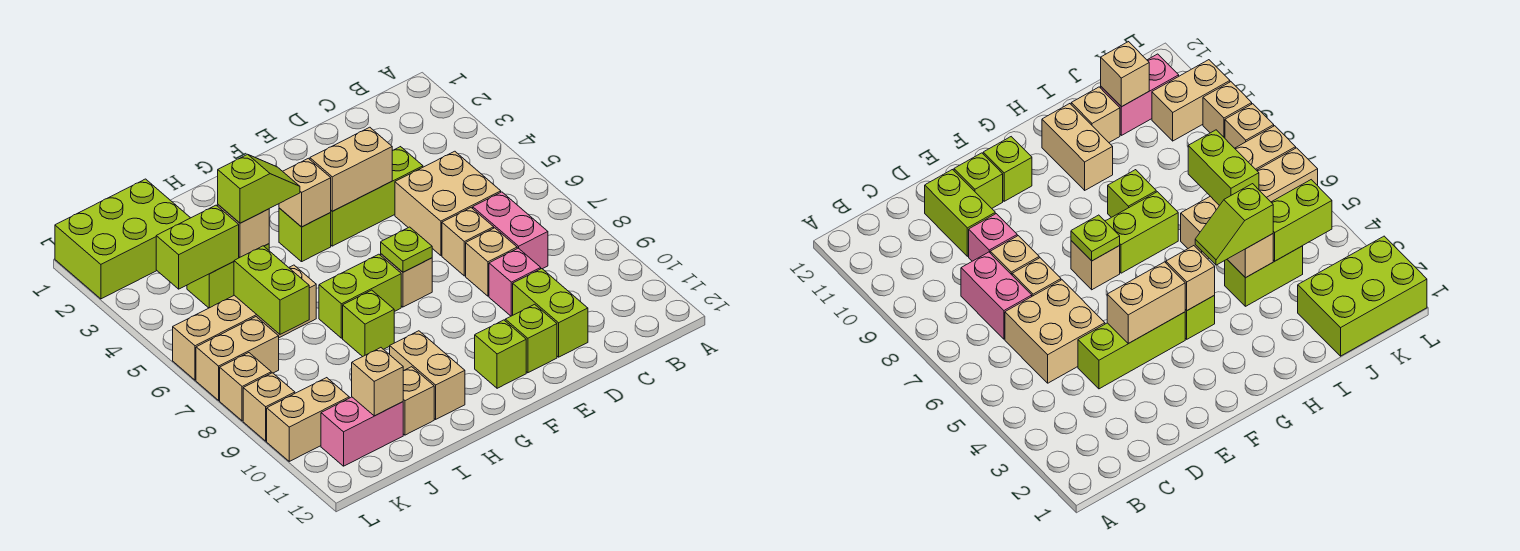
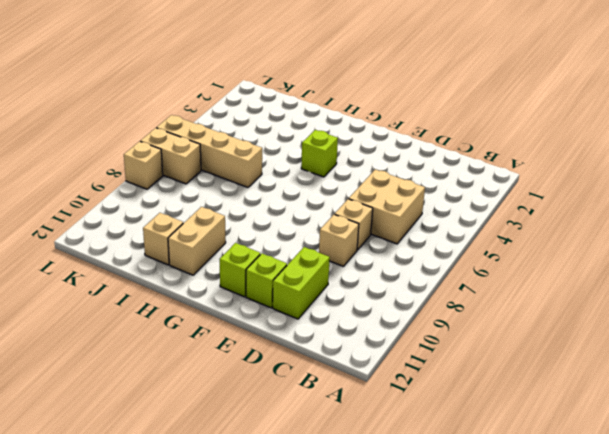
none -> pink 1x2 brick [473,192,548,269]
none -> lime 1x3 brick [330,147,423,246]
none -> pink 1x1 brick [489,248,541,316]
none -> tan 1x1 brick [381,254,432,307]

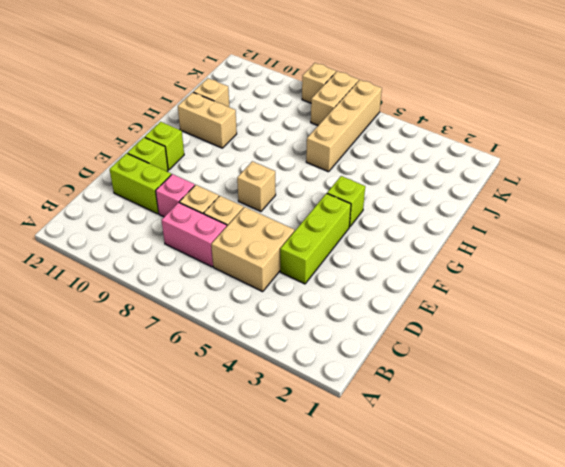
none -> lime 1x2 brick [319,254,401,338]
none -> lime 1x1 brick [343,290,394,357]
none -> lime 1x2 brick [187,244,269,308]
none -> lime 2x3 brick [55,179,190,299]

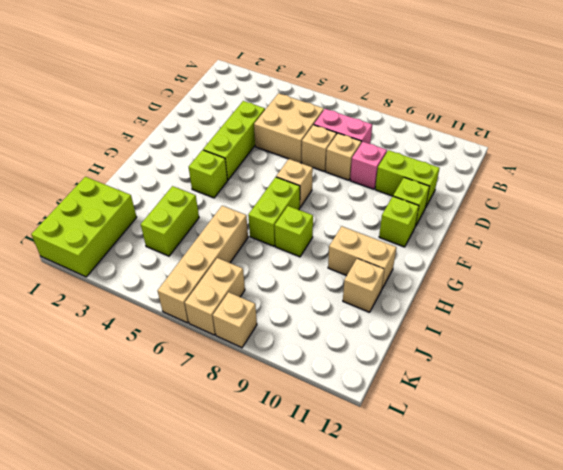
none -> pink 1x2 brick [321,397,403,466]
none -> tan 1x2 brick [267,378,349,461]
none -> tan 1x1 brick [243,373,295,441]
none -> tan 1x2 brick [310,127,392,211]

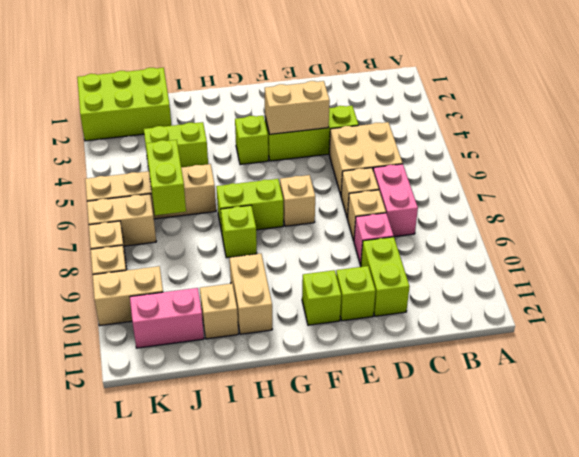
none -> lime 1x1 plate [381,227,432,272]
none -> tan 1x1 brick [279,158,331,227]
none -> tan 1x1 brick [218,205,269,258]
none -> lime 1x2 brick [156,205,239,289]

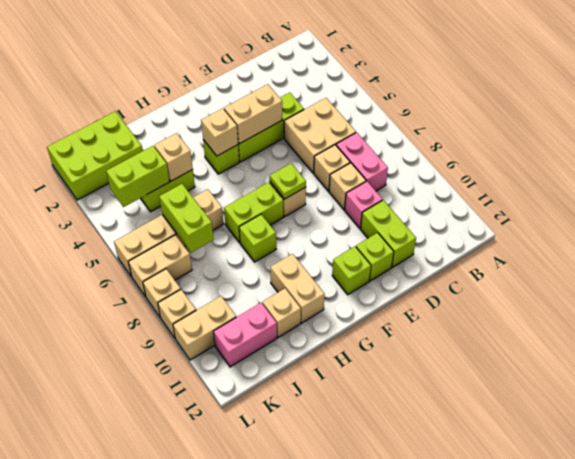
none -> tan 1x1 brick [352,348,403,416]
none -> lime 1x2 slope [218,154,300,223]

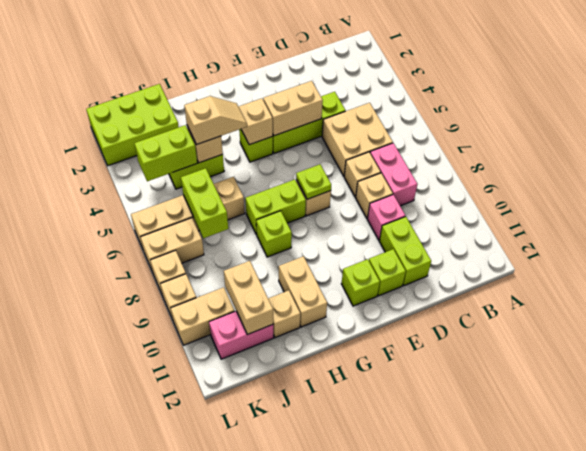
tan 1x2 slope [184,96,247,145] -> lime 1x2 slope [218,154,300,223]
tan 1x2 brick [224,261,273,335] -> tan 1x1 brick [352,348,403,416]

